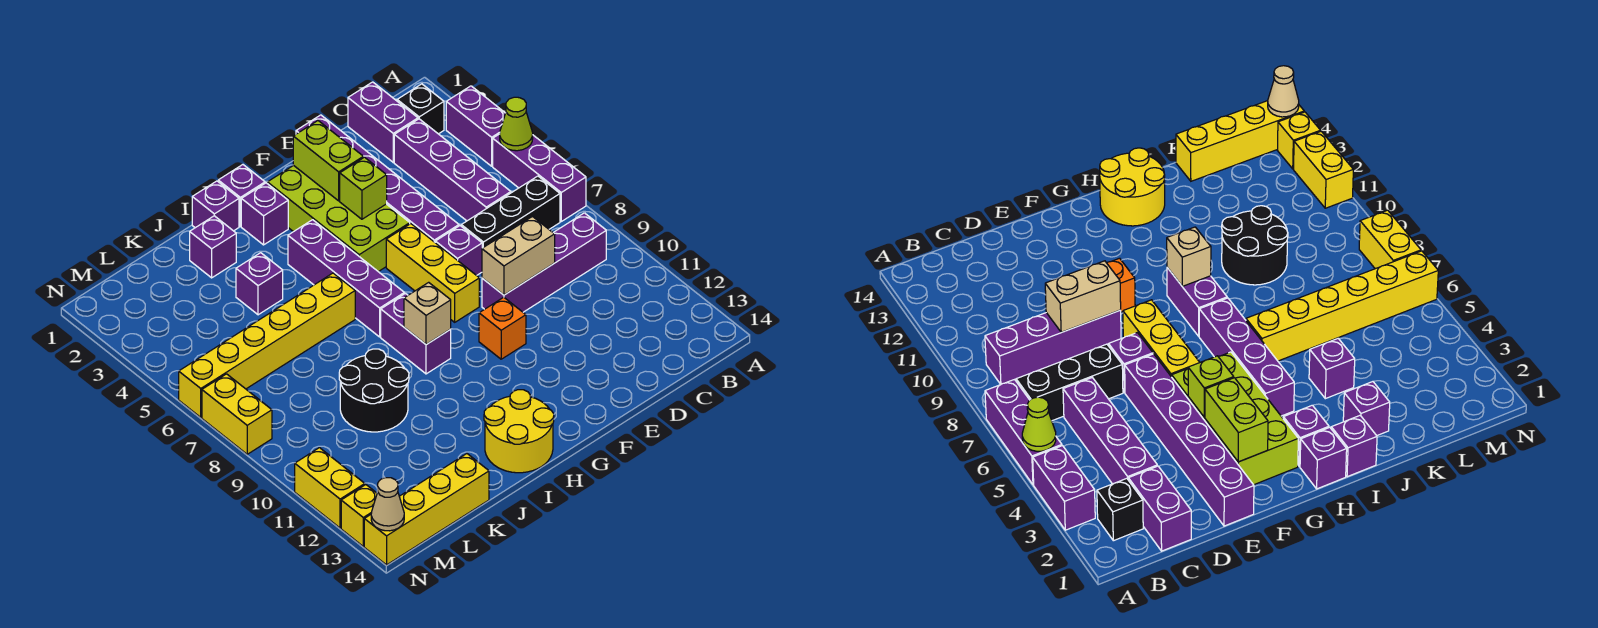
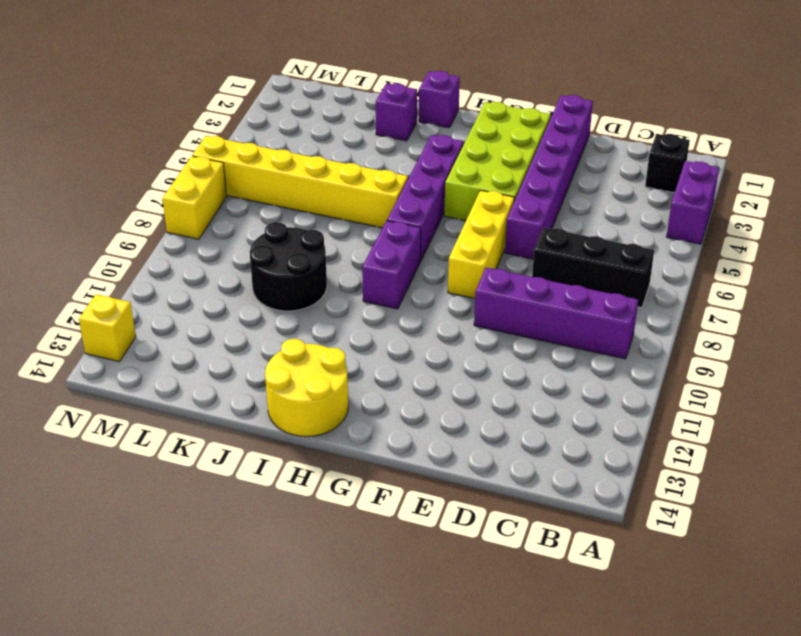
none -> purple 1x3 brick [493,134,586,221]
none -> purple 1x2 brick [348,82,418,162]
none -> purple 1x4 brick [394,119,511,221]
none -> purple 1x1 brick [435,226,482,275]

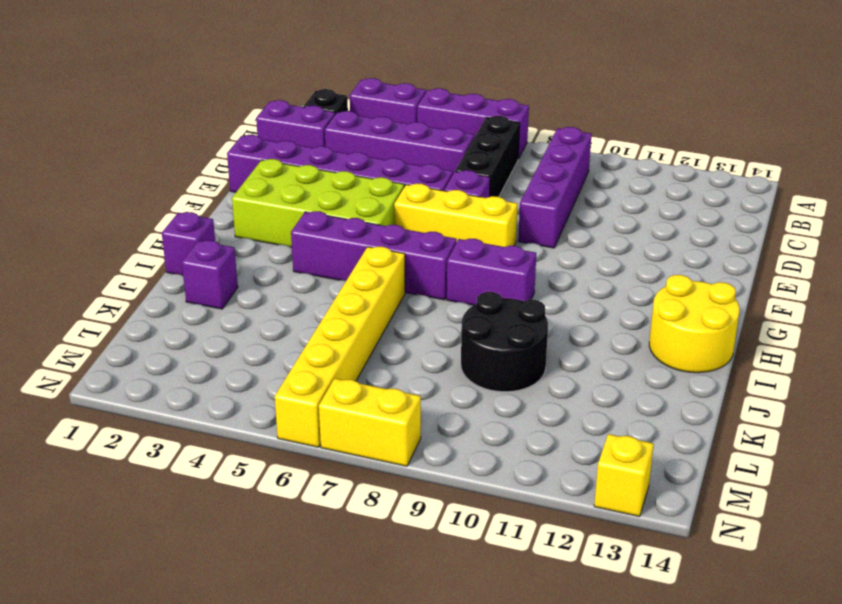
none -> orange 1x1 brick [479,297,526,359]
none -> purple 1x1 brick [218,165,265,226]
none -> purple 1x1 brick [241,183,288,245]
none -> purple 1x1 brick [236,253,283,315]

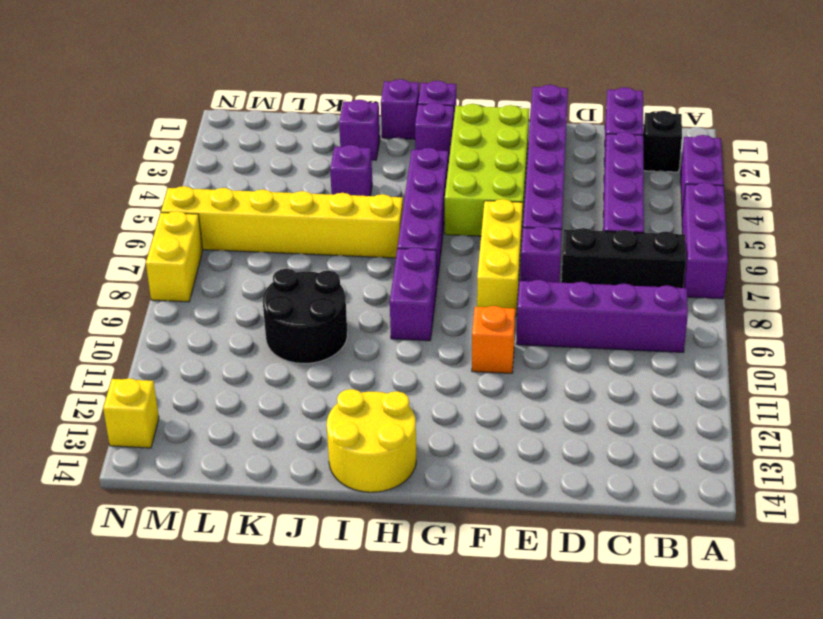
none -> yellow 1x4 brick [364,454,489,565]
none -> yellow 1x2 brick [295,448,365,528]
none -> lime 1x1 cone [500,97,533,151]
none -> tan 1x2 brick [482,217,555,295]

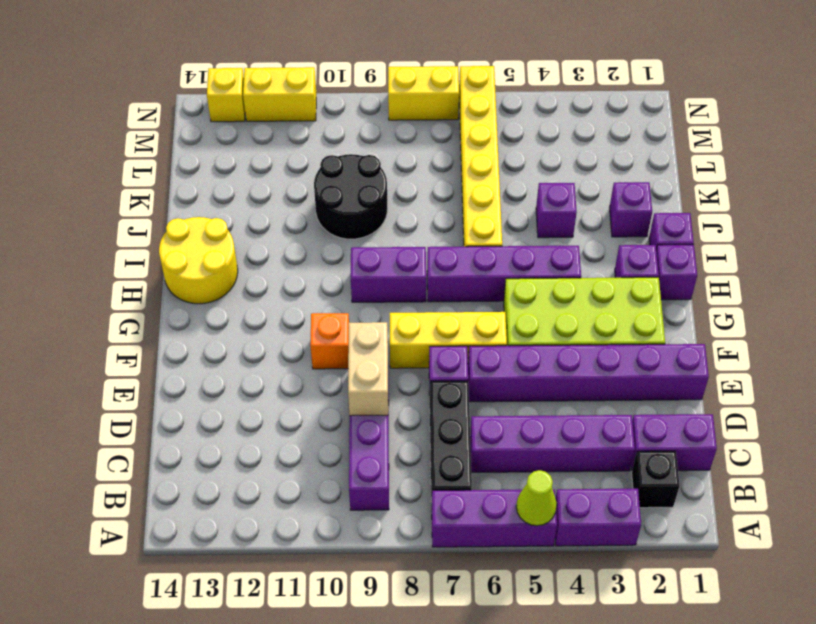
none -> yellow 1x4 brick [364,454,489,565]
none -> lime 1x2 brick [293,121,363,201]
none -> lime 1x1 brick [340,157,387,219]
none -> tan 1x1 brick [404,282,451,345]

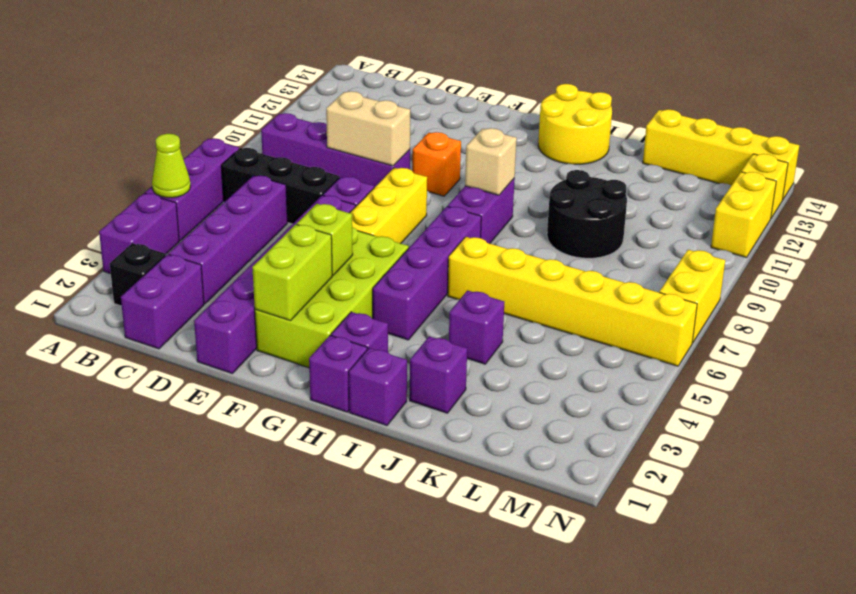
none -> tan 1x1 cone [371,478,404,531]

